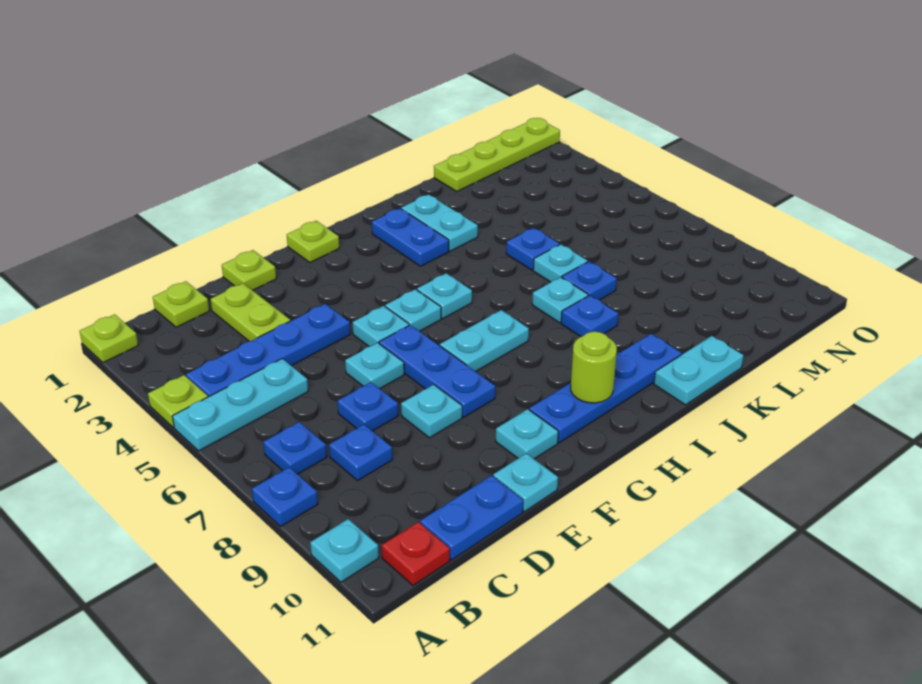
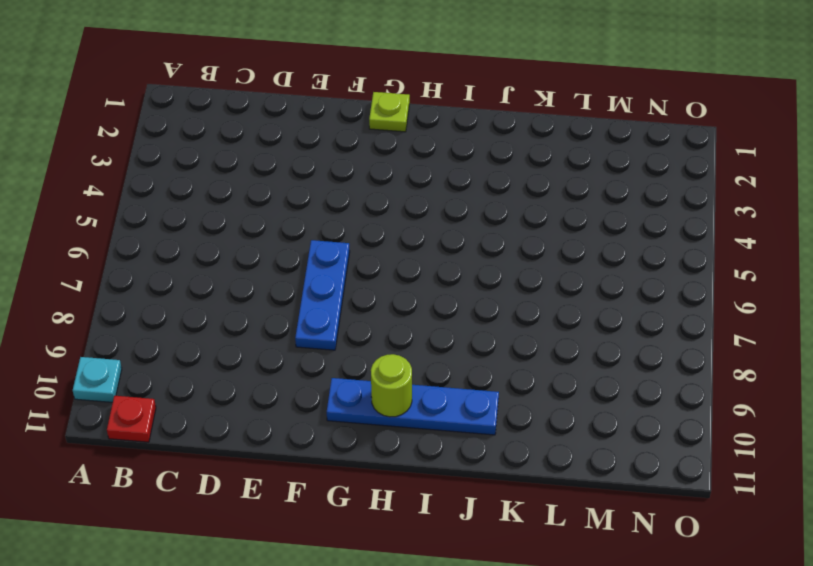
none -> lime 1x1 plate [80,314,138,363]
none -> lime 1x1 plate [148,375,208,428]
none -> cyan 1x3 plate [172,359,308,451]
none -> blue 1x1 plate [252,467,318,526]

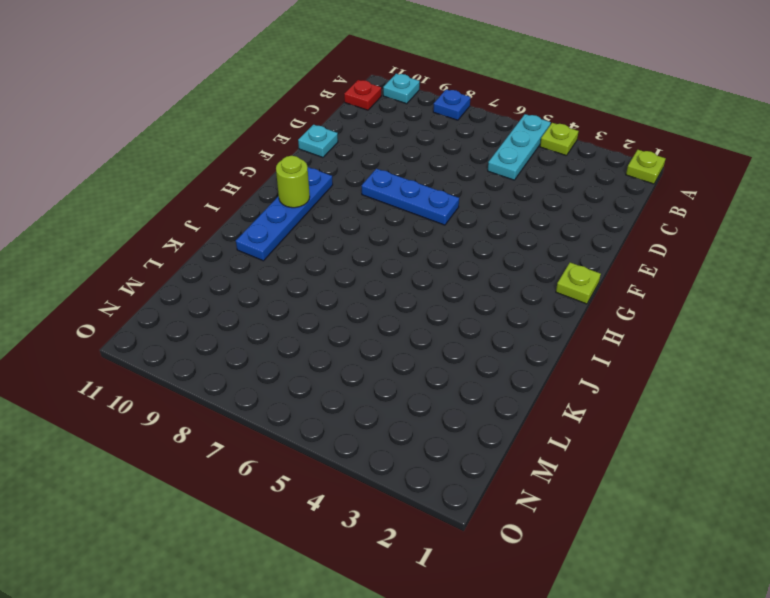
none -> blue 1x4 plate [186,304,350,397]
none -> blue 1x1 plate [263,422,327,474]
none -> lime 1x1 plate [153,281,209,327]
none -> blue 1x1 plate [329,425,392,480]

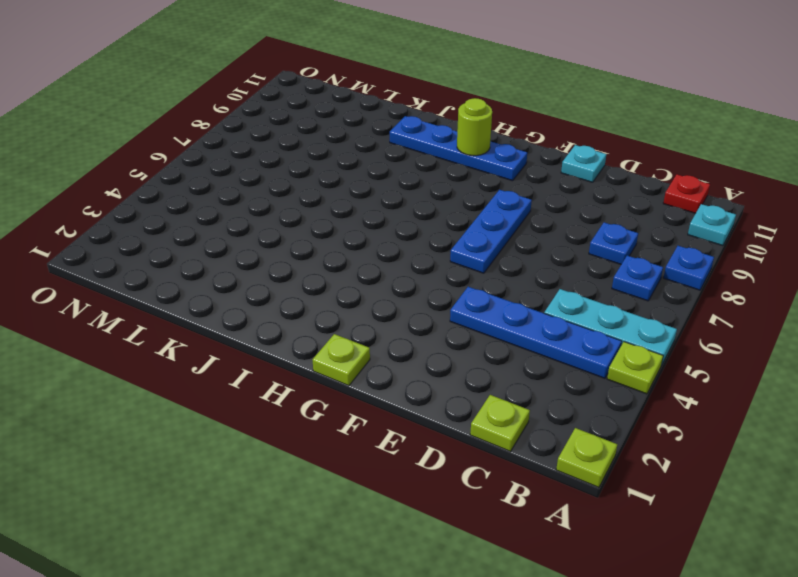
none -> blue 1x2 plate [420,475,523,560]
none -> lime 1x2 plate [211,283,290,341]
none -> blue 1x1 plate [337,382,398,431]
none -> lime 1x1 plate [222,250,276,290]

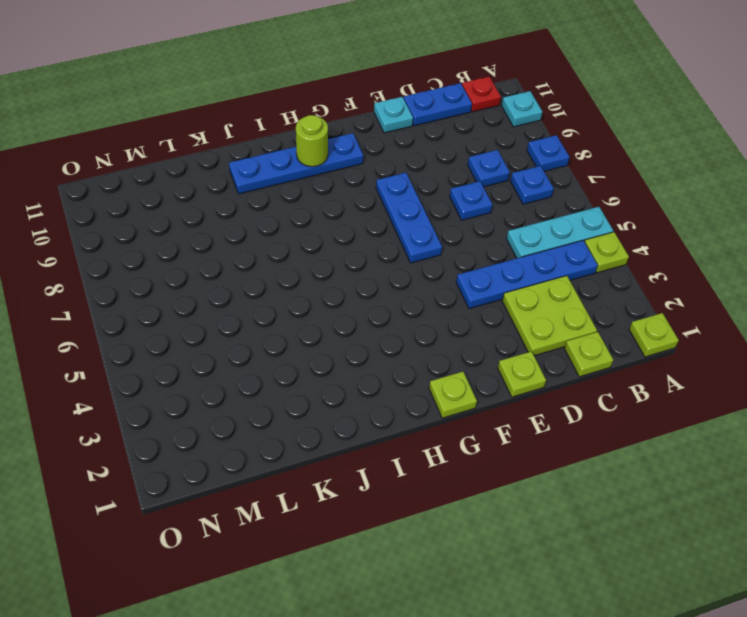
lime 2x2 plate [502,276,597,356] -> lime 1x2 plate [211,283,290,341]
none -> cyan 1x1 plate [345,343,404,389]
none -> cyan 1x1 plate [401,385,462,438]
none -> cyan 1x1 plate [352,306,409,347]
none -> cyan 1x1 plate [496,409,558,459]

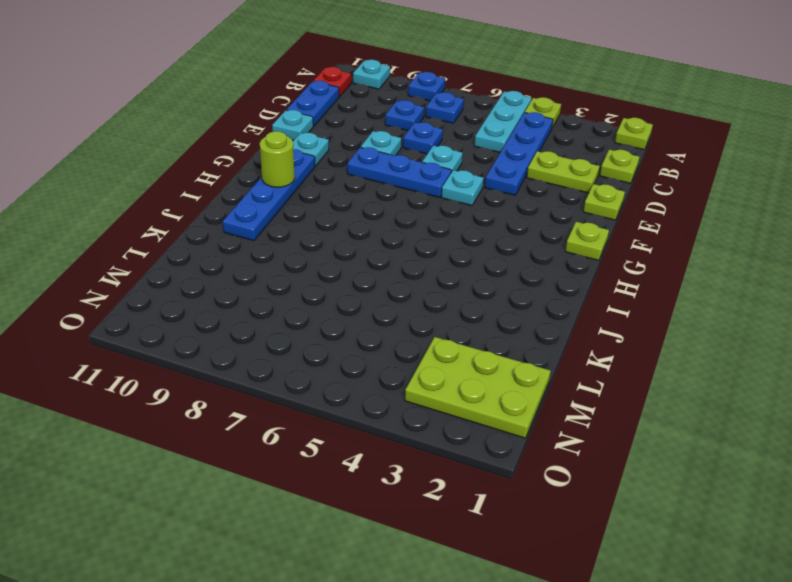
lime 2x3 plate [405,337,551,438] -> lime 1x4 plate [434,118,560,191]
none -> cyan 1x1 plate [385,289,441,331]
none -> cyan 1x2 plate [440,310,529,372]
none -> cyan 1x1 plate [417,273,472,318]
none -> blue 1x2 plate [372,208,449,266]

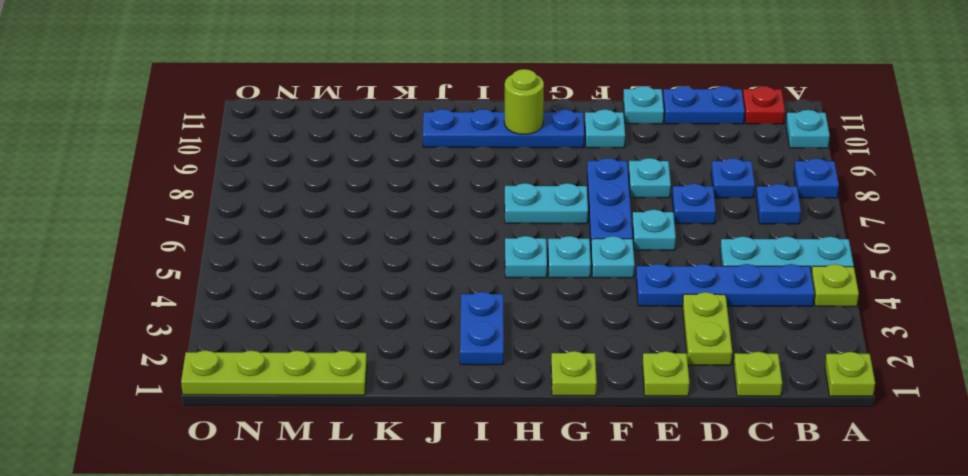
none -> cyan 1x2 plate [401,195,478,251]
none -> cyan 1x1 plate [532,277,588,323]
none -> blue 1x1 plate [561,295,618,337]
none -> cyan 1x2 plate [654,336,744,405]

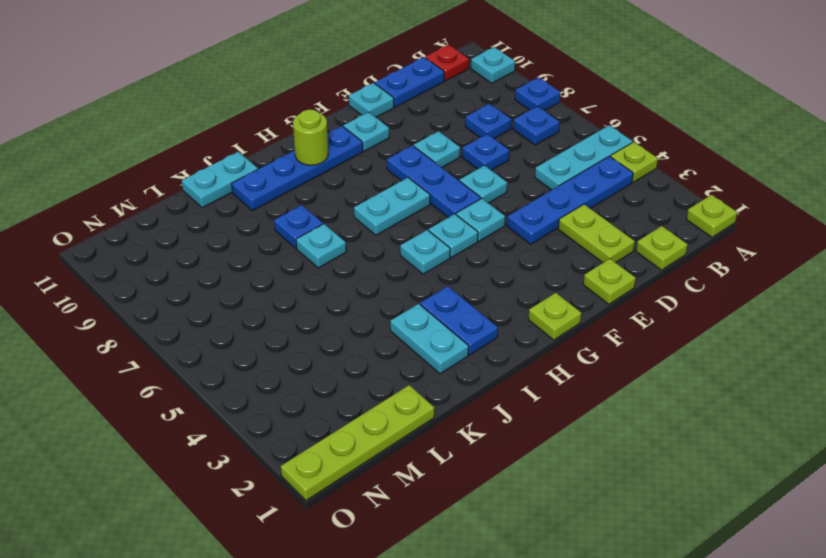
none -> blue 1x1 plate [506,228,559,270]
none -> cyan 1x1 plate [533,244,588,282]
none -> blue 1x1 plate [562,262,617,300]

